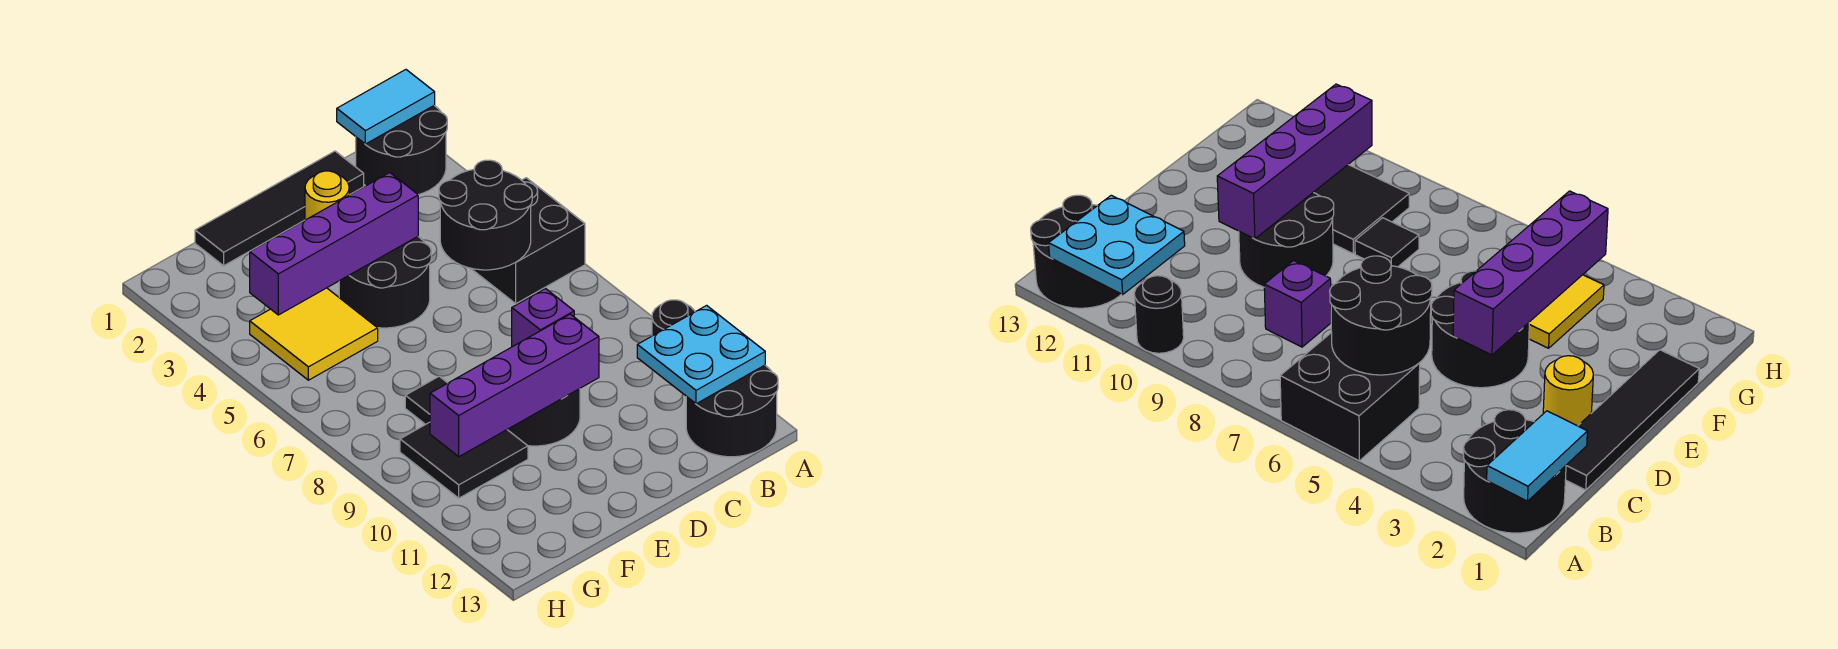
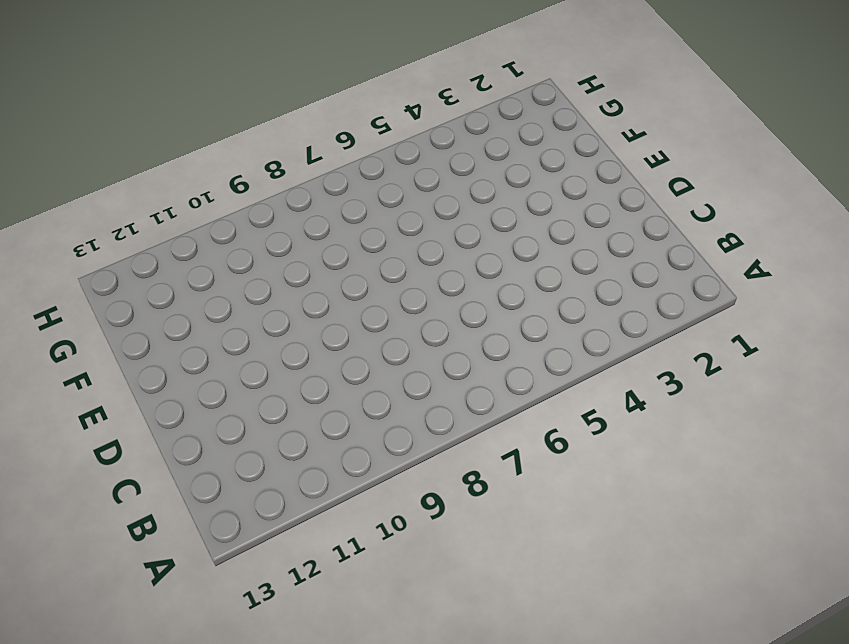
none -> black 2x2 round brick [356,105,447,195]
none -> black 2x2 brick [471,178,585,304]
none -> black 1x1 round brick [652,300,695,336]

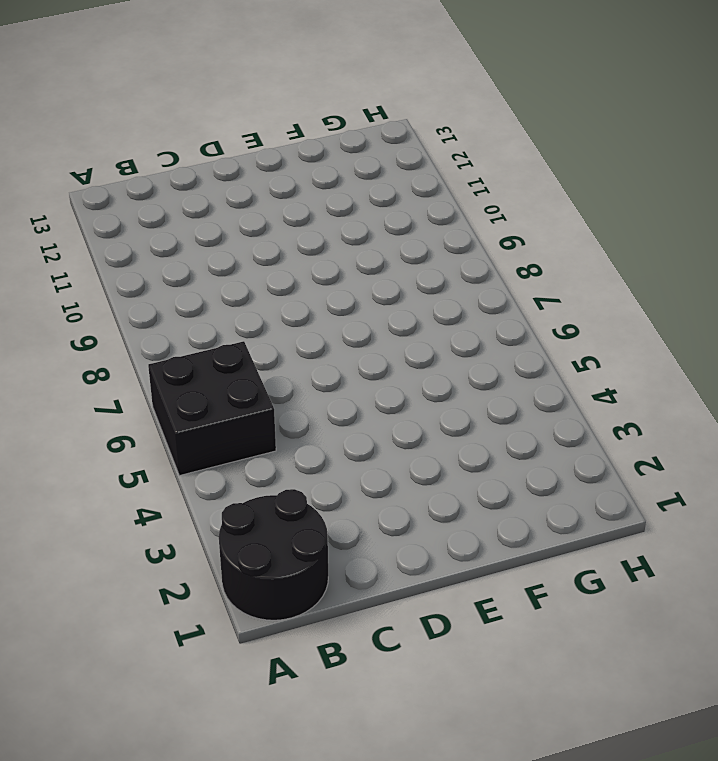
none -> black 1x1 round brick [652,300,695,336]
none -> black 2x2 round brick [686,365,778,457]
none -> black 1x4 tile [195,151,364,266]

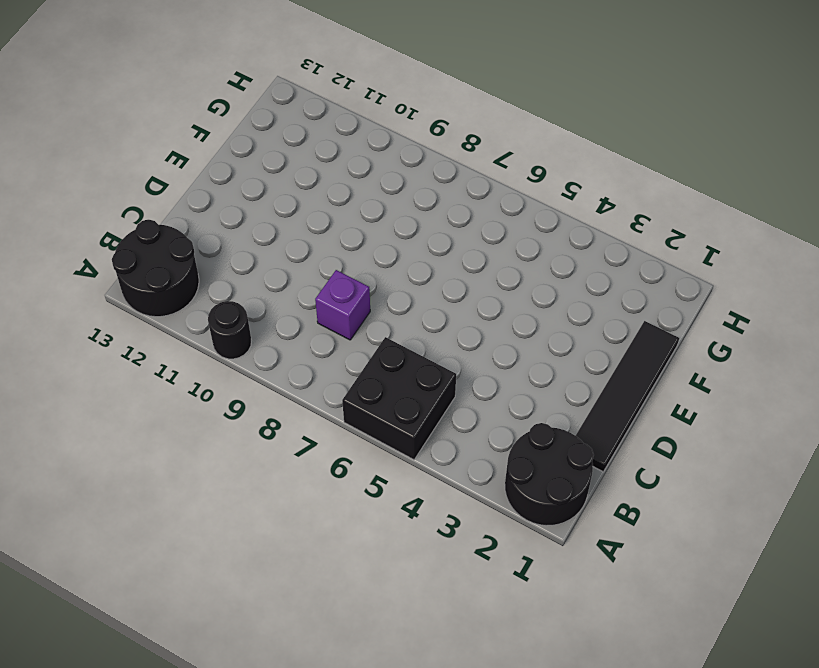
none -> yellow 1x1 round brick [305,171,349,220]
none -> black 2x2 round brick [339,237,431,328]
none -> black 2x2 round brick [507,389,580,446]

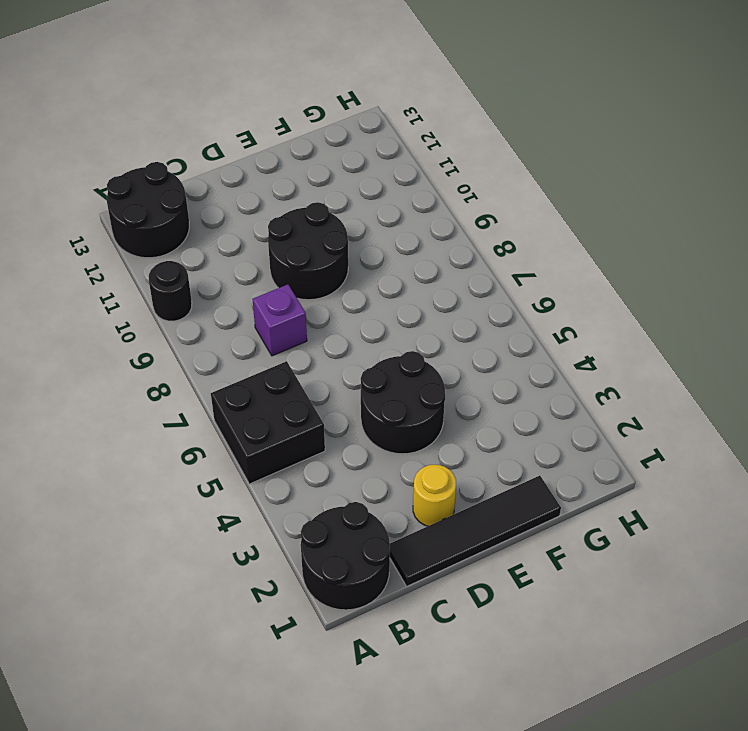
none -> yellow 2x2 tile [250,288,378,380]
none -> black 1x1 tile [405,376,447,424]
none -> black 2x2 tile [400,422,528,498]

